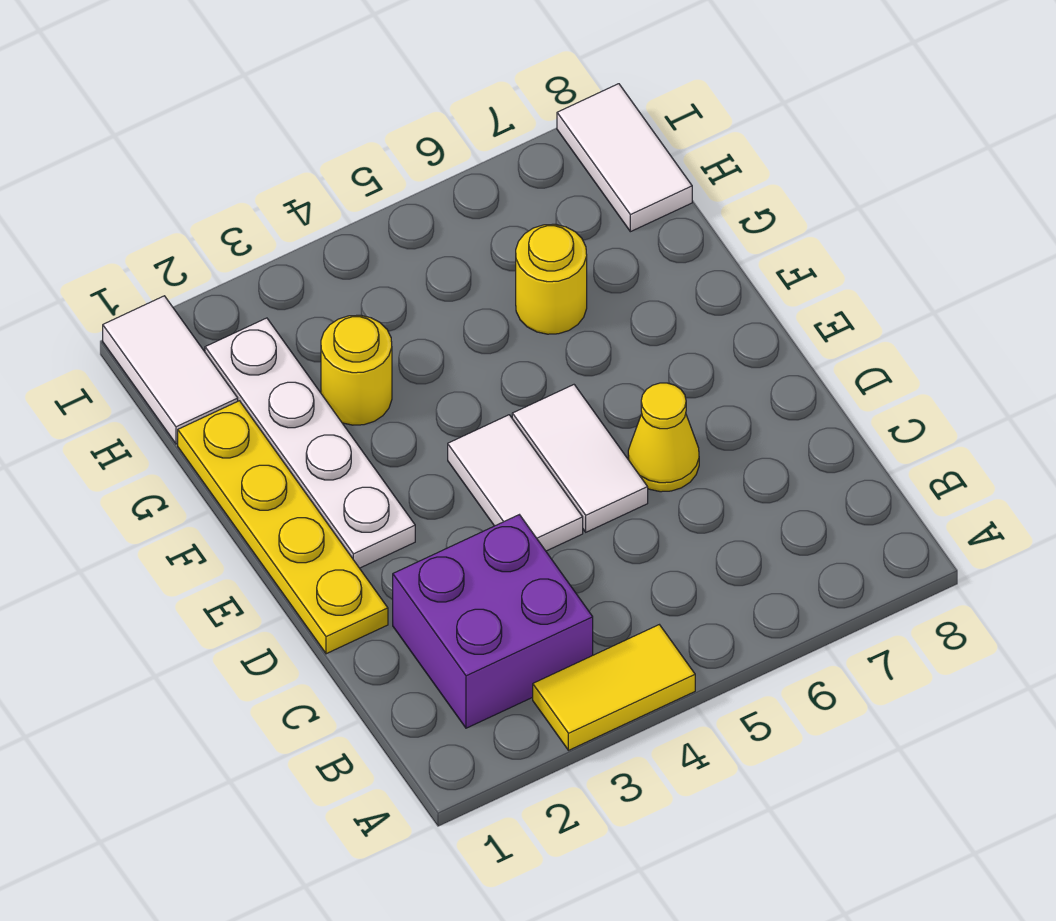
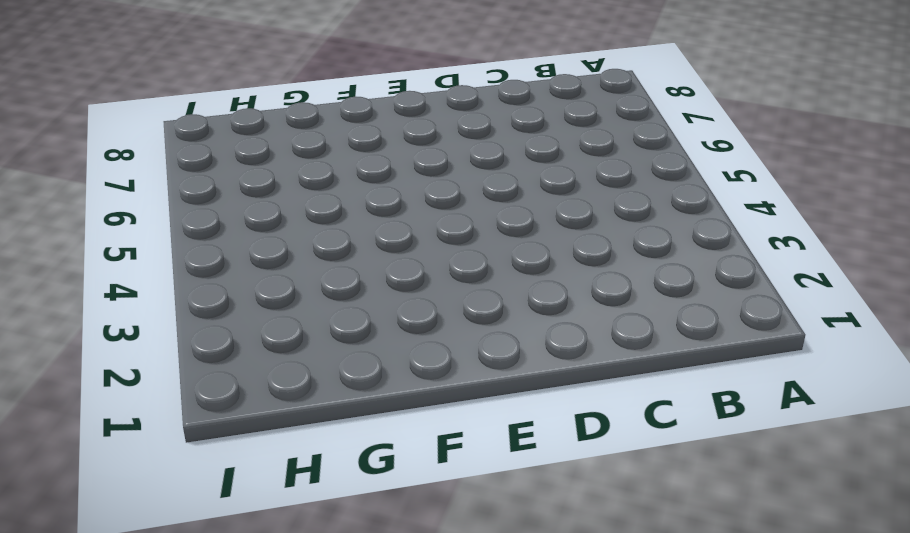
none -> yellow 1x2 tile [533,625,695,750]
none -> purple 2x2 brick [393,515,593,728]

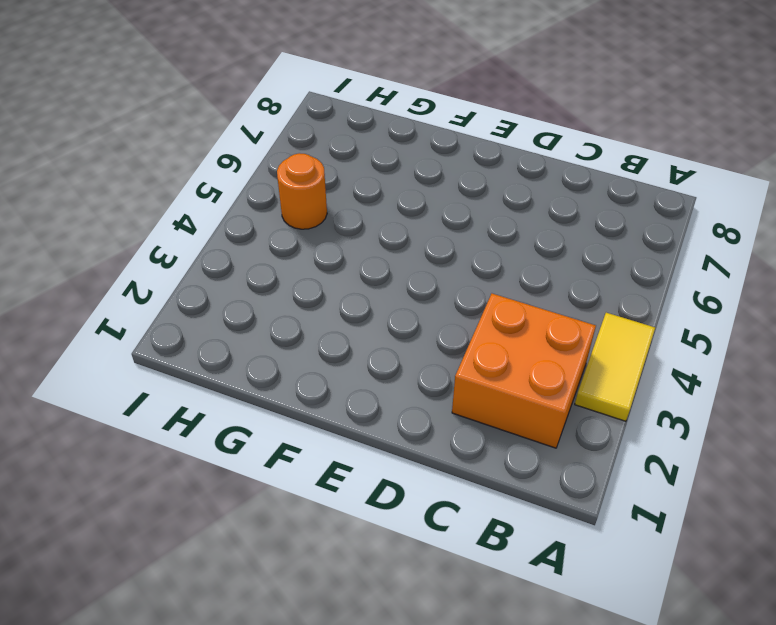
orange 2x2 brick [452,294,596,448] -> purple 2x2 brick [393,515,593,728]
orange 1x1 round brick [277,153,327,229] -> none
none -> yellow 1x4 plate [178,401,388,654]
none -> white 1x2 tile [448,415,583,551]

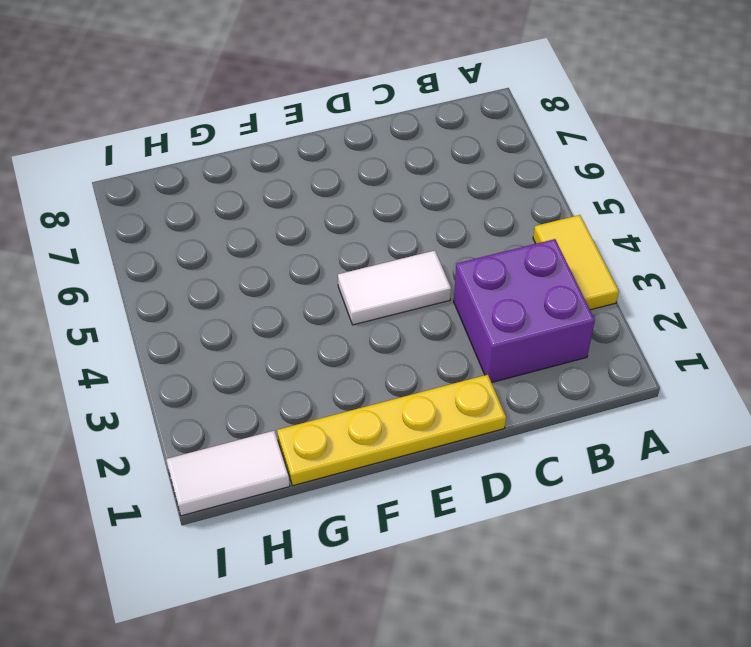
none -> white 1x2 tile [512,385,648,532]
none -> yellow 1x1 cone [628,383,699,492]

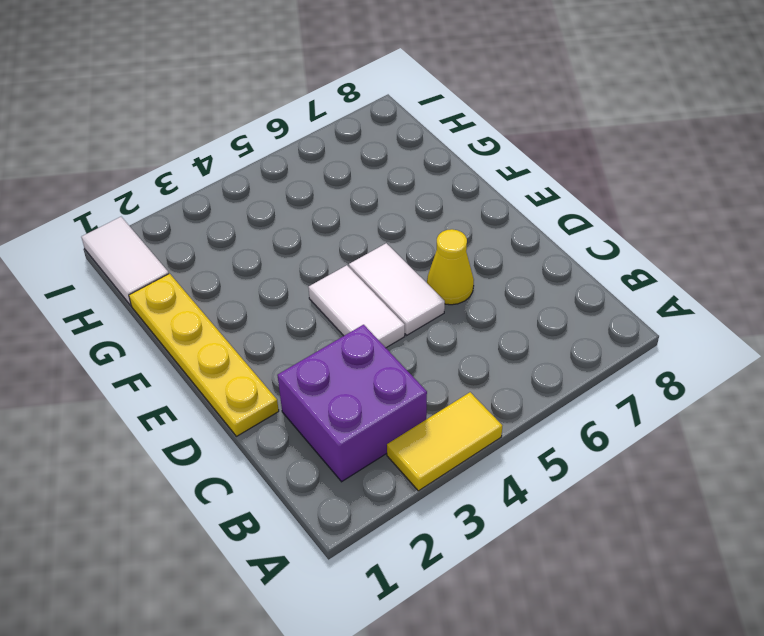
none -> white 1x4 plate [205,318,415,568]
none -> yellow 1x1 round brick [321,315,392,425]

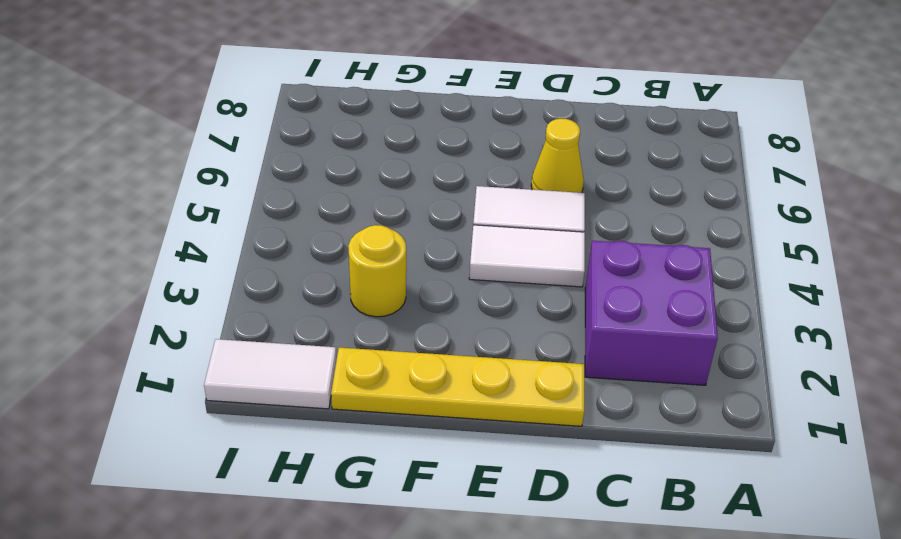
none -> yellow 1x2 tile [533,625,695,750]
none -> white 1x4 plate [205,318,415,568]

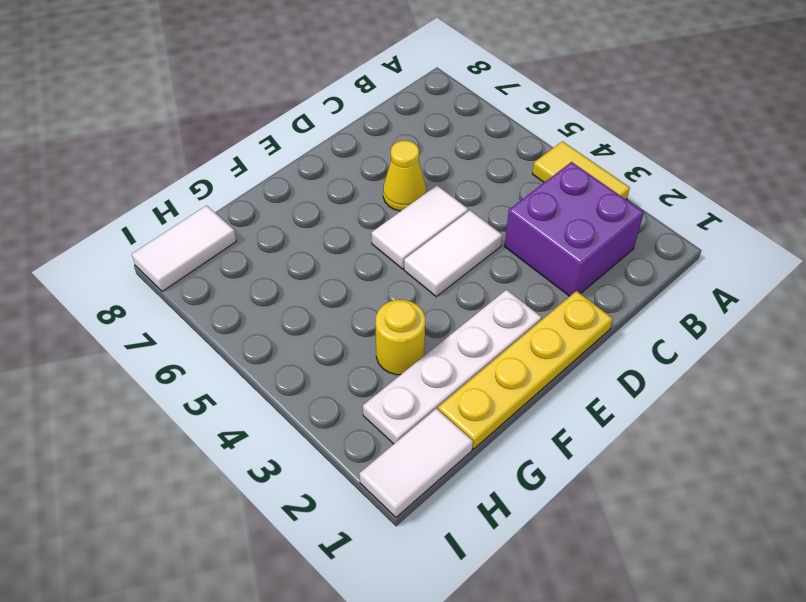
none -> yellow 1x1 round brick [516,224,587,334]

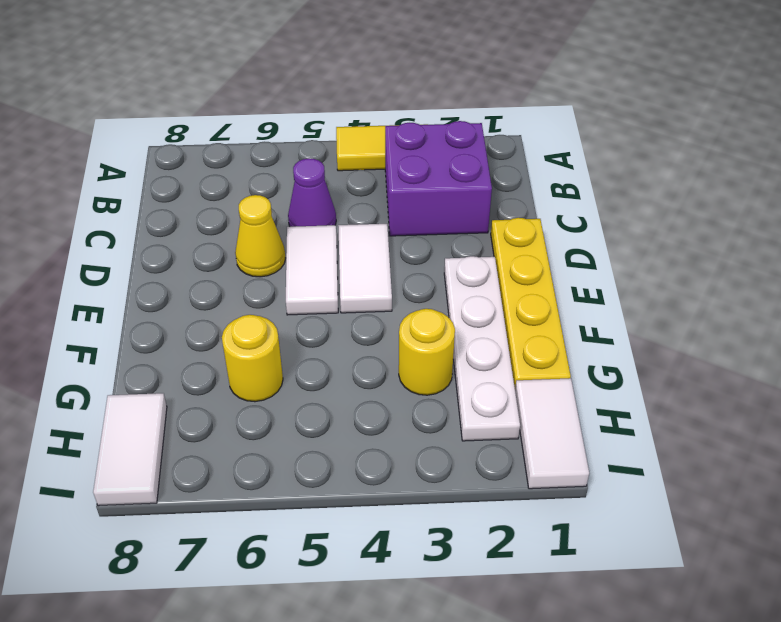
purple 1x1 cone [288,158,336,227] -> none

